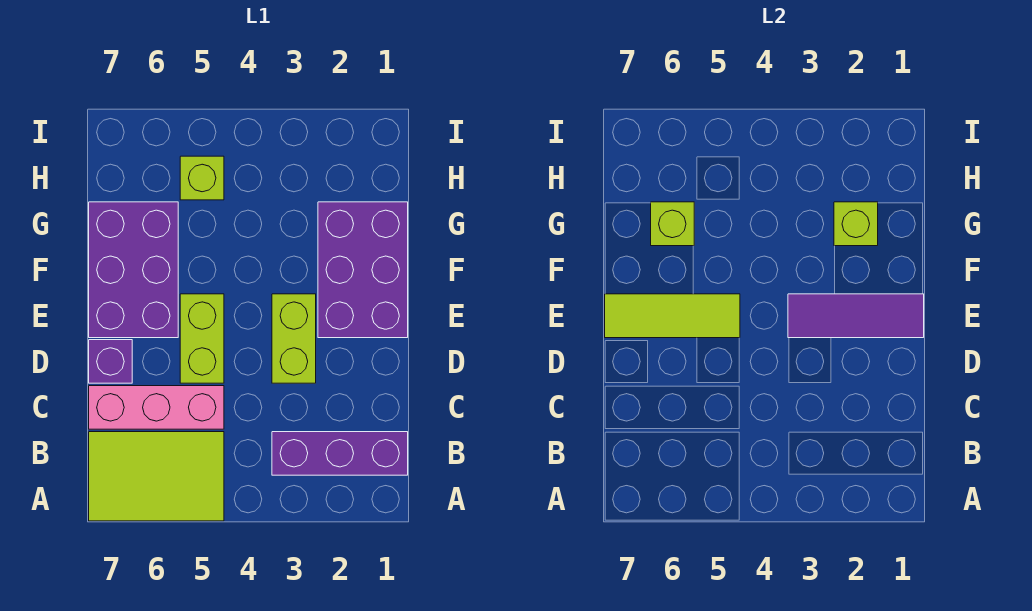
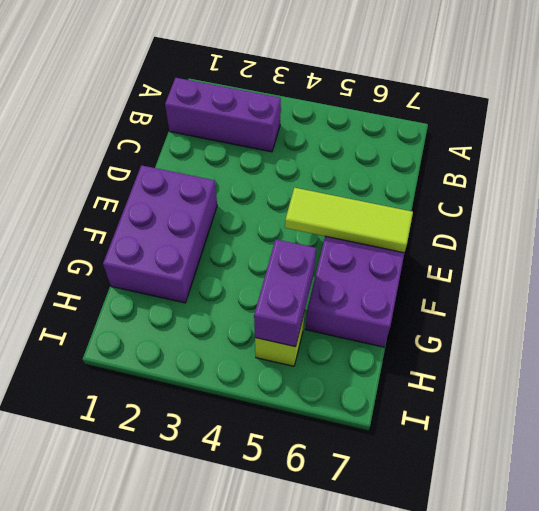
purple 1x2 brick [254,239,316,347] -> none
none -> lime 2x3 tile [89,432,224,521]
none -> pink 1x3 brick [89,386,224,429]
none -> lime 1x2 brick [272,294,316,383]

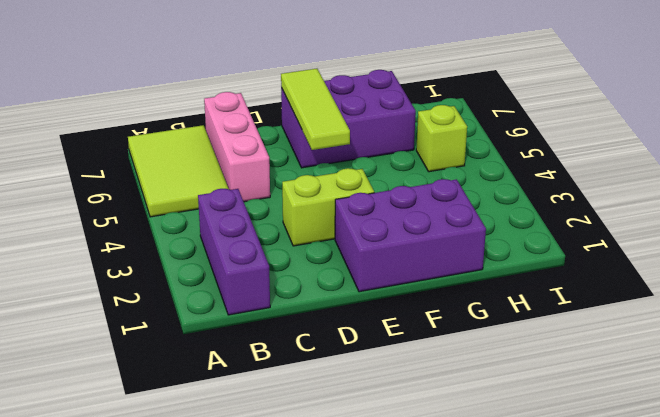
none -> lime 1x2 brick [180,294,224,383]
none -> purple 1x1 brick [89,340,132,383]
none -> purple 1x3 tile [788,294,924,338]

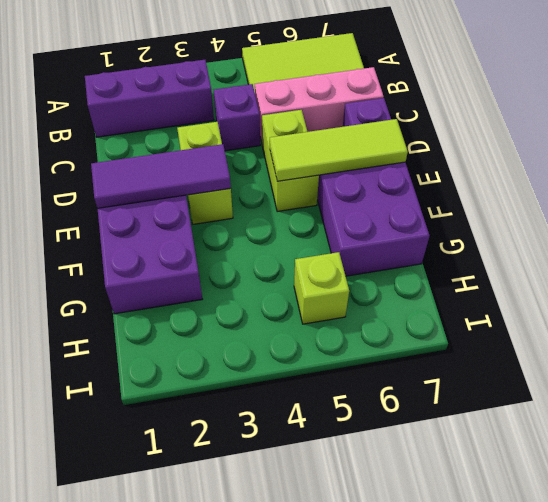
purple 1x1 brick [214,84,260,151] -> none
none -> lime 1x1 brick [834,202,878,246]
none -> lime 1x1 brick [651,202,694,246]

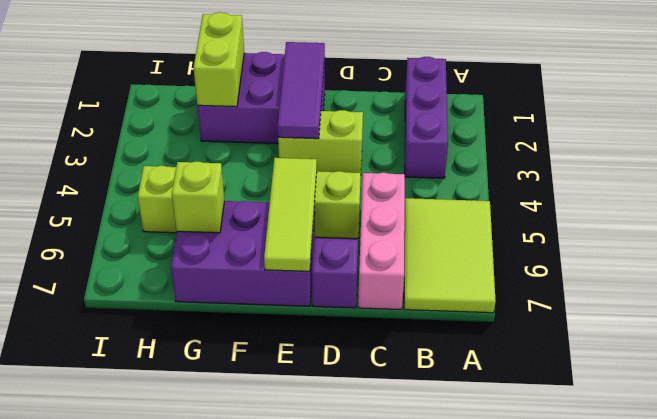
lime 1x2 brick [194,12,244,107] -> lime 1x1 brick [834,202,878,246]

